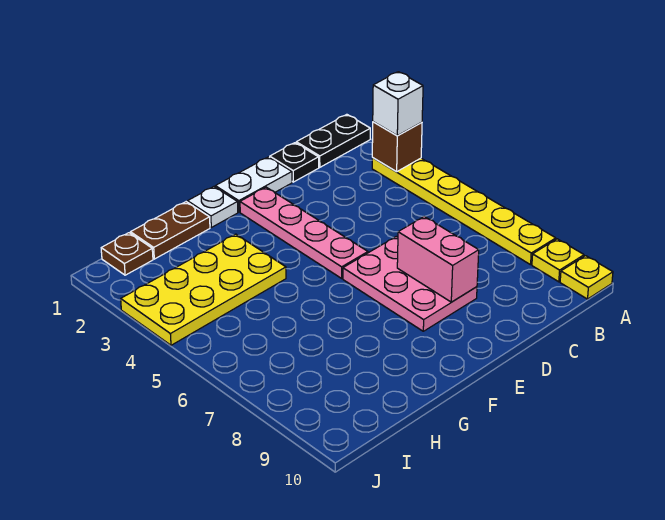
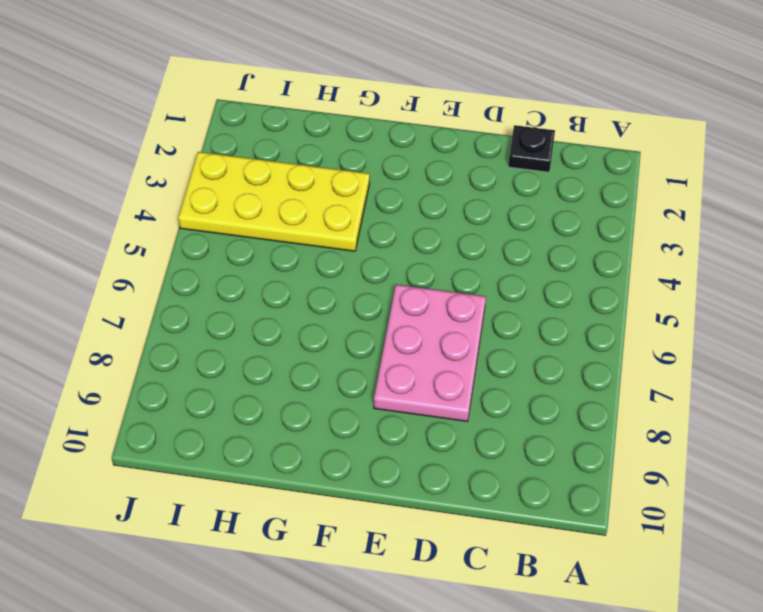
none -> black 1x2 plate [296,114,370,167]
none -> yellow 1x6 plate [372,158,556,265]
none -> yellow 1x1 plate [532,239,584,282]

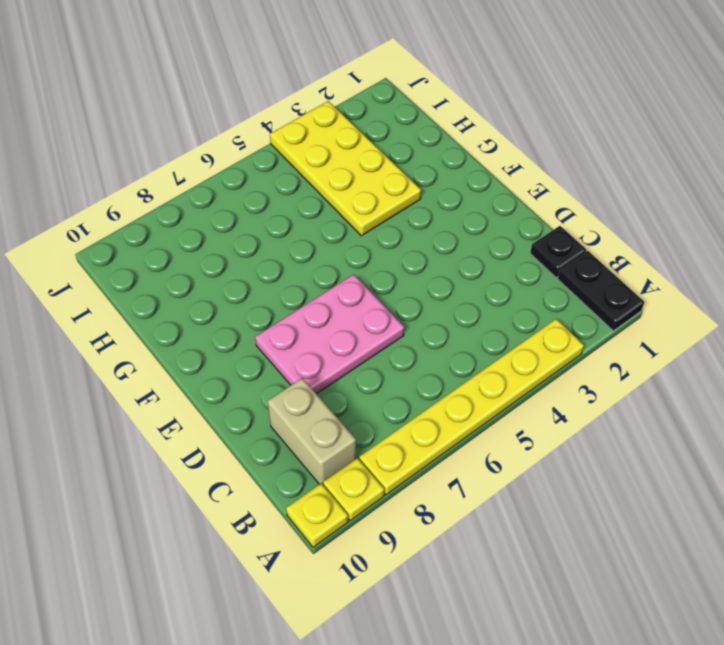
tan 1x2 brick [268,378,356,484] -> none
none -> white 1x2 plate [215,157,292,212]
none -> pink 1x4 plate [240,187,368,278]
none -> white 1x1 plate [188,187,238,227]

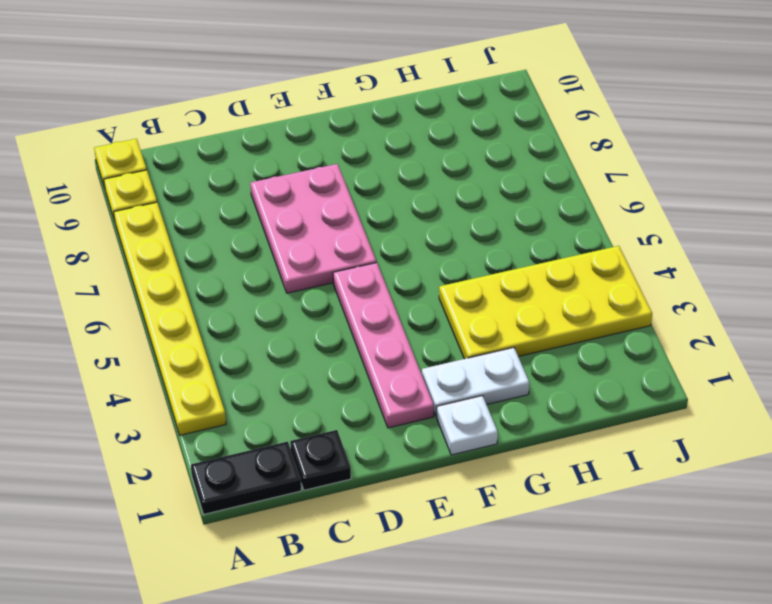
white 1x2 plate [422,348,529,416] -> white 1x2 plate moved to [215,157,292,212]
none -> brown 1x2 plate [130,202,210,259]
none -> brown 1x1 plate [101,233,153,275]
none -> brown 1x1 brick [372,122,422,172]

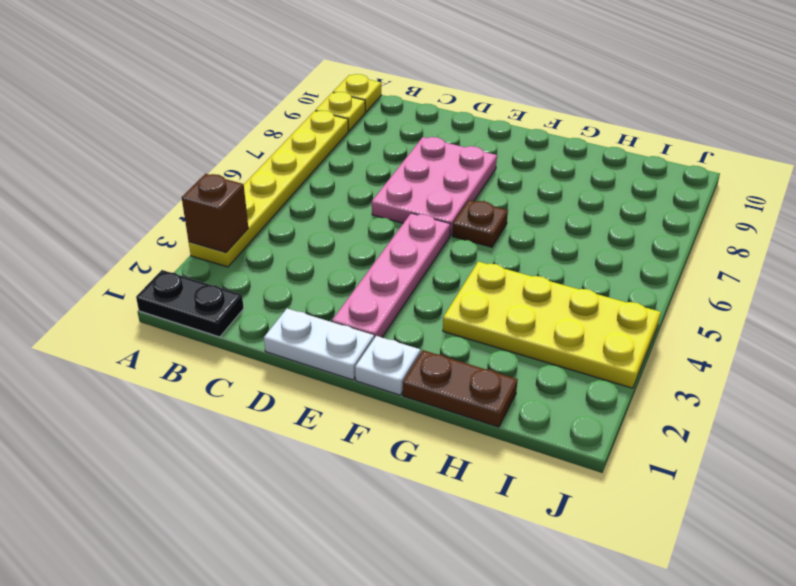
brown 1x1 plate [453,200,508,247] -> brown 1x1 plate moved to [101,233,153,275]
none -> black 1x1 plate [270,143,319,182]
none -> pink 1x2 brick [397,216,479,302]
none -> white 1x1 brick [373,72,423,136]

